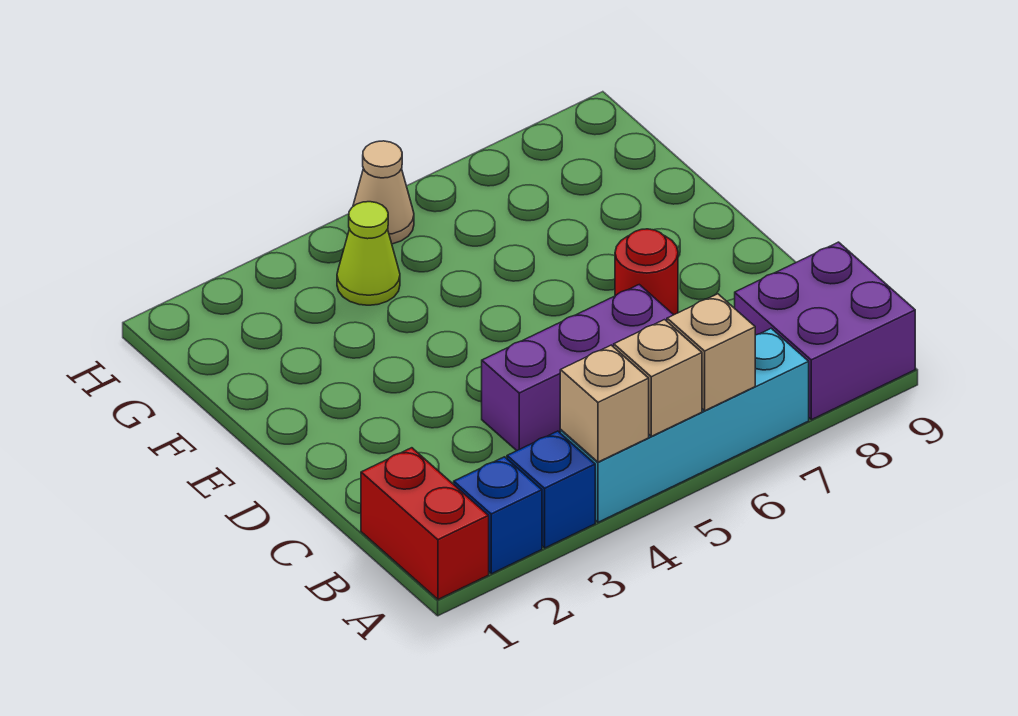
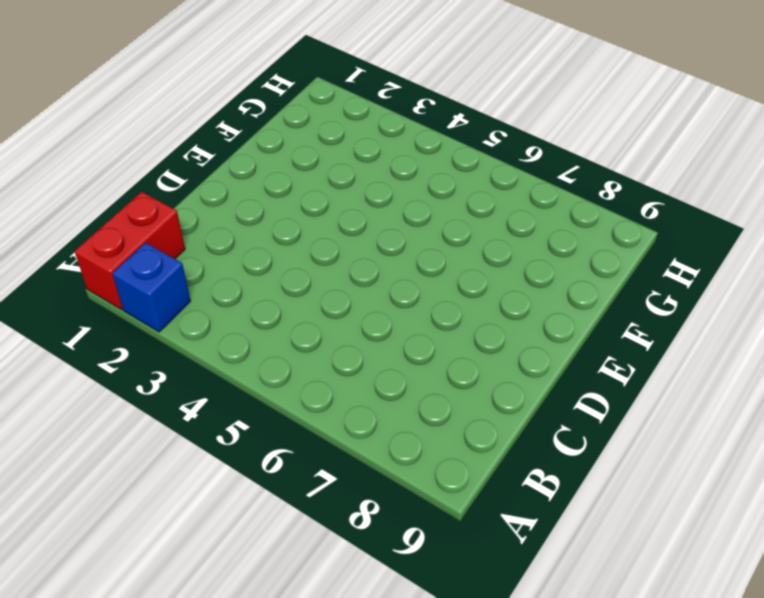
none -> blue 1x1 brick [507,431,595,548]
none -> cyan 1x4 brick [560,328,809,522]
none -> purple 2x2 brick [735,242,915,420]

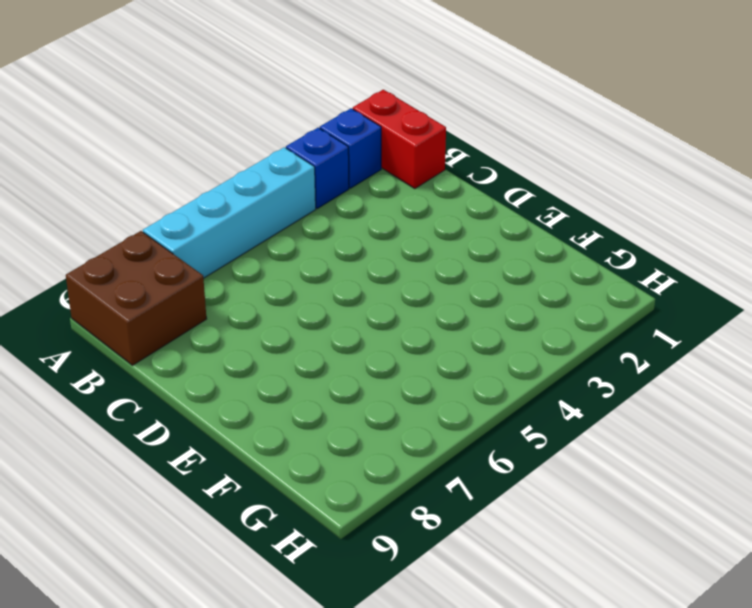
brown 2x2 brick [66,231,207,365] -> purple 2x2 brick [735,242,915,420]
none -> purple 1x3 brick [482,285,673,451]
none -> red 1x1 round brick [615,229,678,315]
none -> lime 1x1 cone [337,202,400,305]

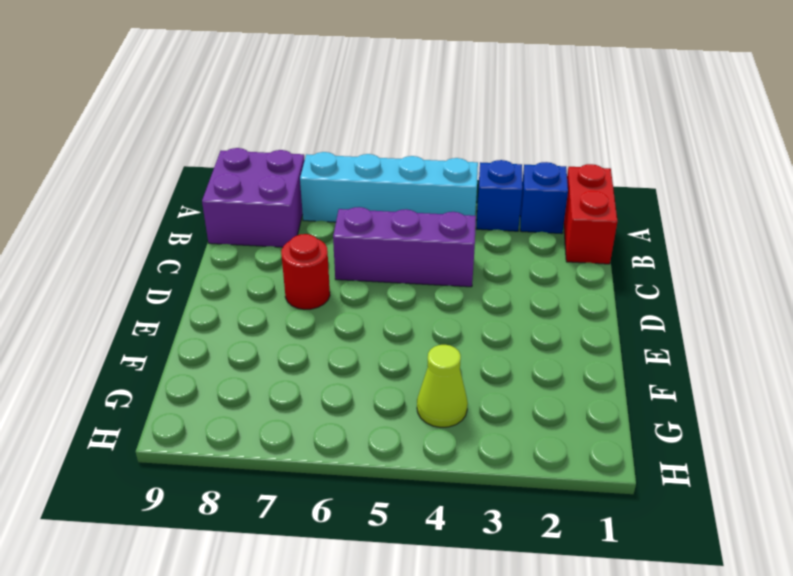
none -> tan 1x1 cone [353,141,414,244]
none -> tan 1x1 brick [560,345,649,462]
none -> tan 1x1 brick [614,320,702,436]

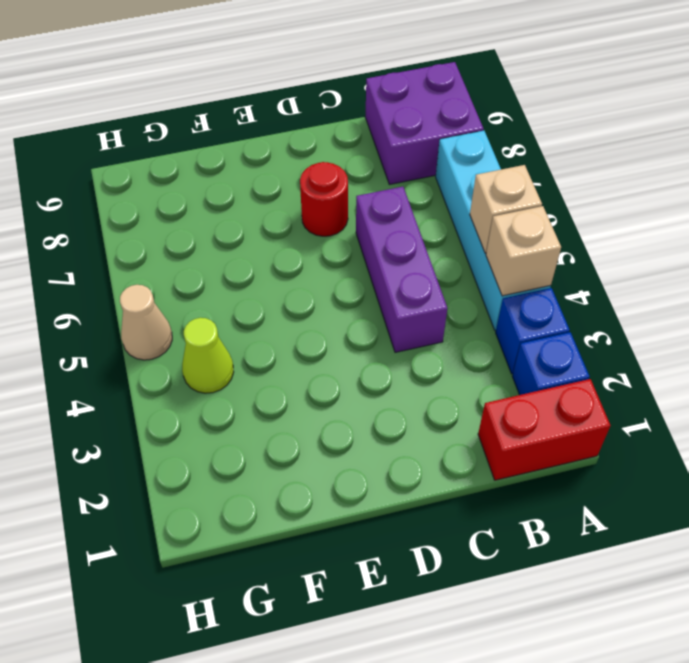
none -> tan 1x1 brick [667,294,755,411]

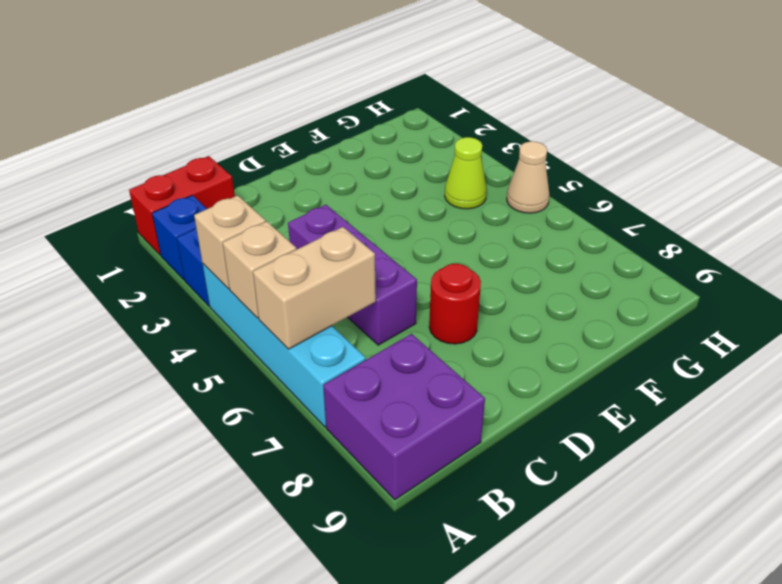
tan 1x2 brick [253,227,376,349] -> tan 1x1 brick [667,294,755,411]

